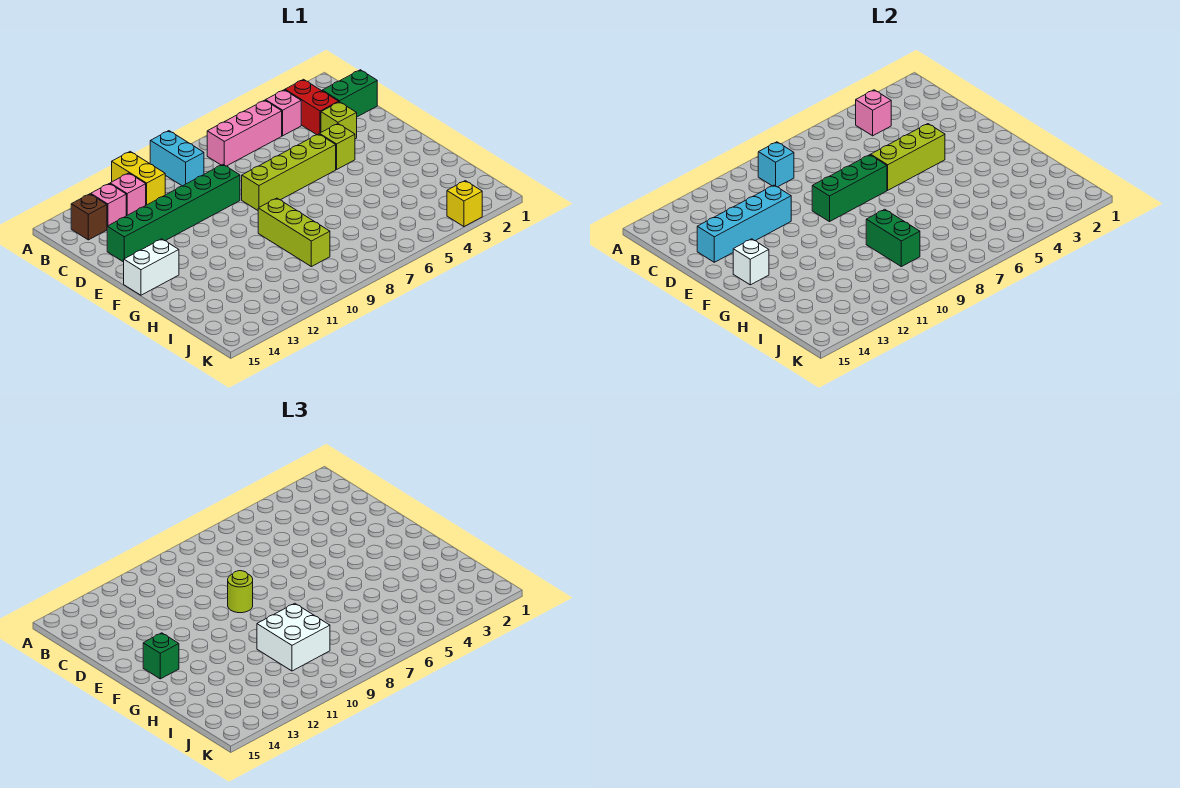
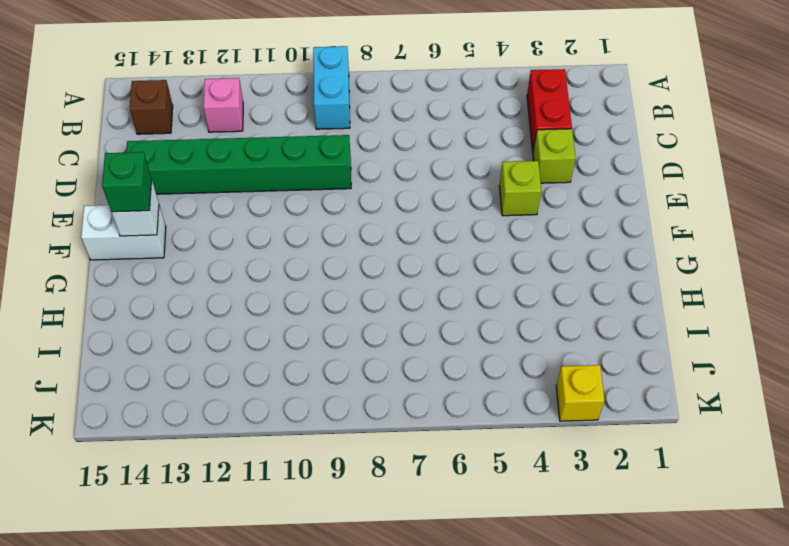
none -> yellow 1x2 brick [112,152,165,205]
none -> pink 1x1 brick [266,90,301,136]
none -> pink 1x3 brick [207,100,282,166]

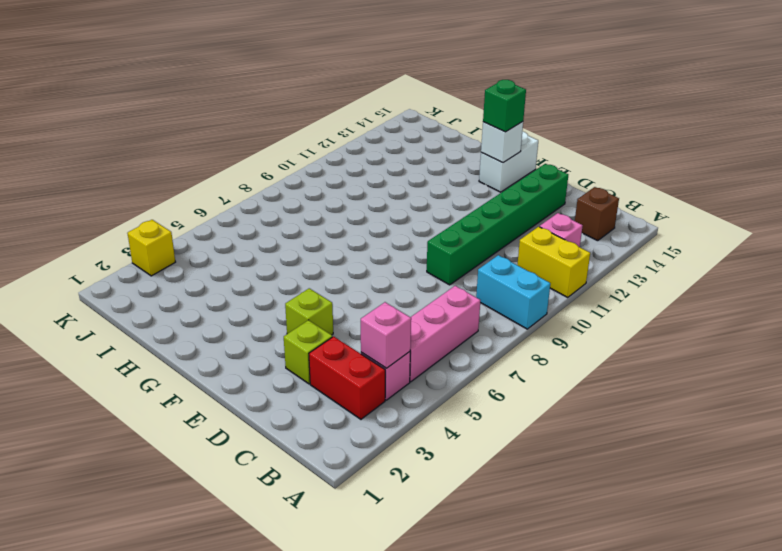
none -> pink 1x1 brick [91,184,126,226]
none -> green 1x2 brick [322,70,377,117]
none -> lime 1x4 brick [242,134,336,210]

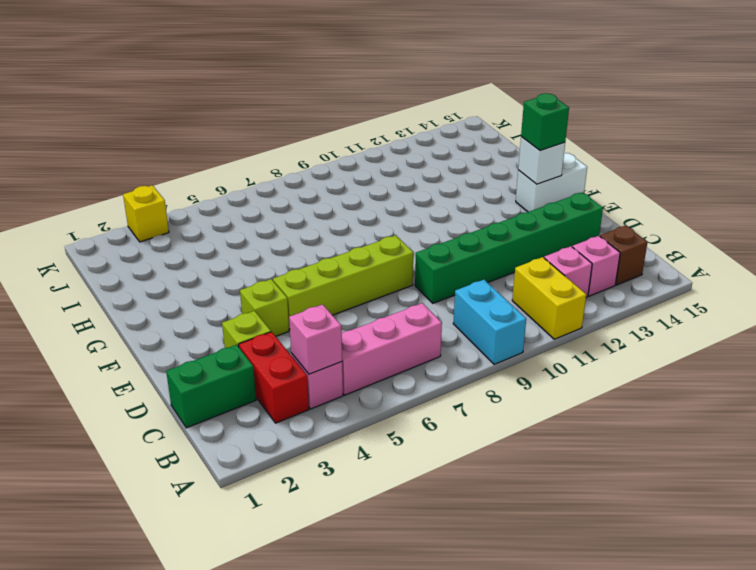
none -> lime 1x3 brick [258,198,330,267]
none -> cyan 1x1 brick [758,142,794,187]
none -> cyan 1x4 brick [697,185,791,262]

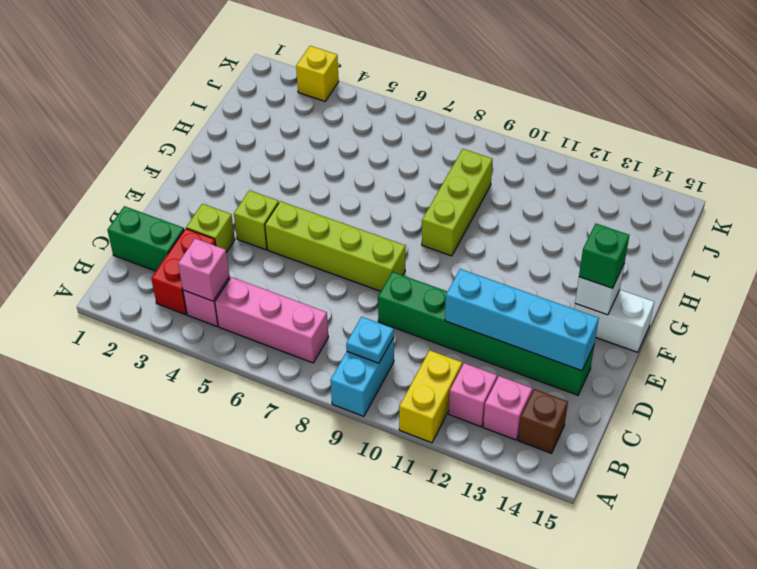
cyan 1x1 plate [346,317,394,363] -> cyan 1x1 brick [758,142,794,187]
none -> lime 1x3 brick [871,124,945,190]
none -> green 1x3 brick [812,155,887,222]
none -> green 1x2 brick [866,209,920,267]

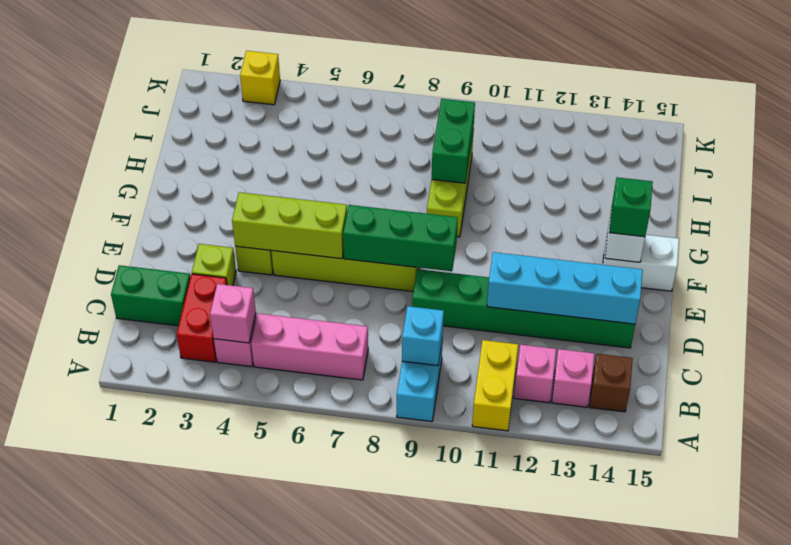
none -> lime 1x1 round brick [228,571,253,613]
none -> white 2x2 brick [257,603,330,671]

